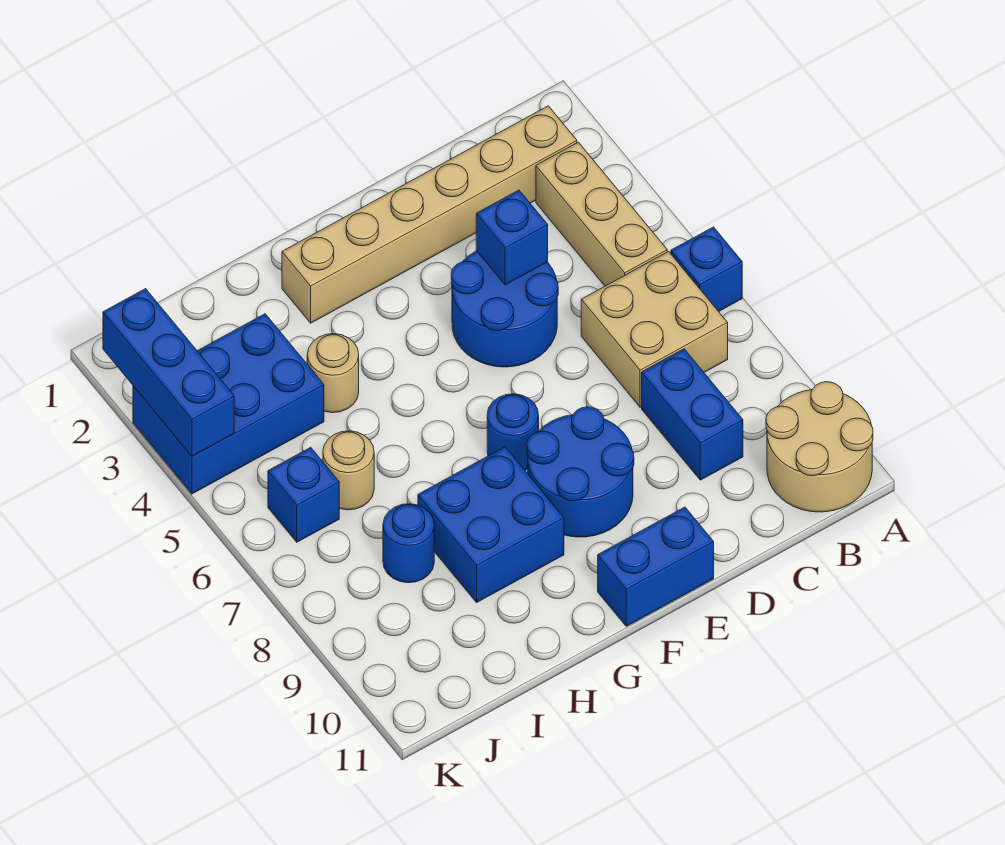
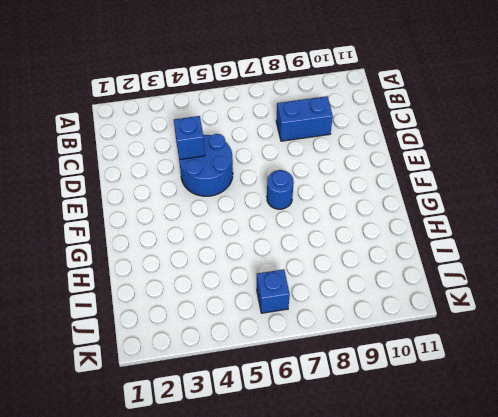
none -> blue 1x1 brick [671,227,742,312]
none -> tan 2x2 round brick [766,382,873,512]
none -> tan 1x6 brick [282,106,577,323]

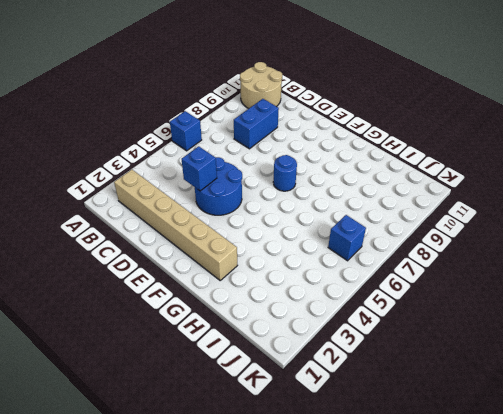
none -> tan 1x3 brick [536,142,667,286]
none -> tan 2x2 brick [581,252,728,407]
none -> blue 2x2 round brick [527,407,634,537]

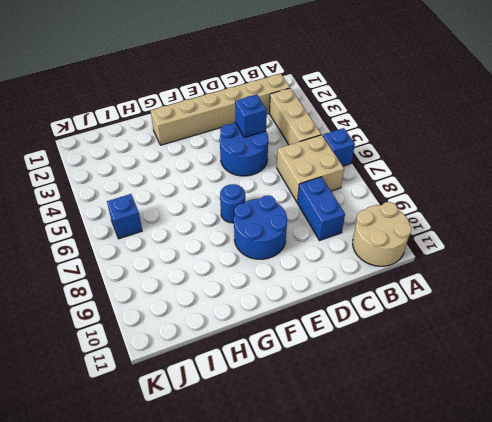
none -> blue 1x2 brick [598,507,714,626]
none -> blue 2x2 brick [418,447,564,602]
none -> tan 1x1 round brick [307,334,359,413]

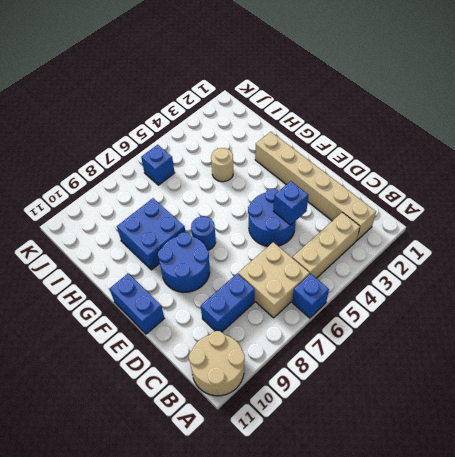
none -> blue 2x3 brick [133,314,324,494]
none -> tan 1x1 round brick [323,431,374,510]
none -> blue 1x1 round brick [383,504,434,583]

